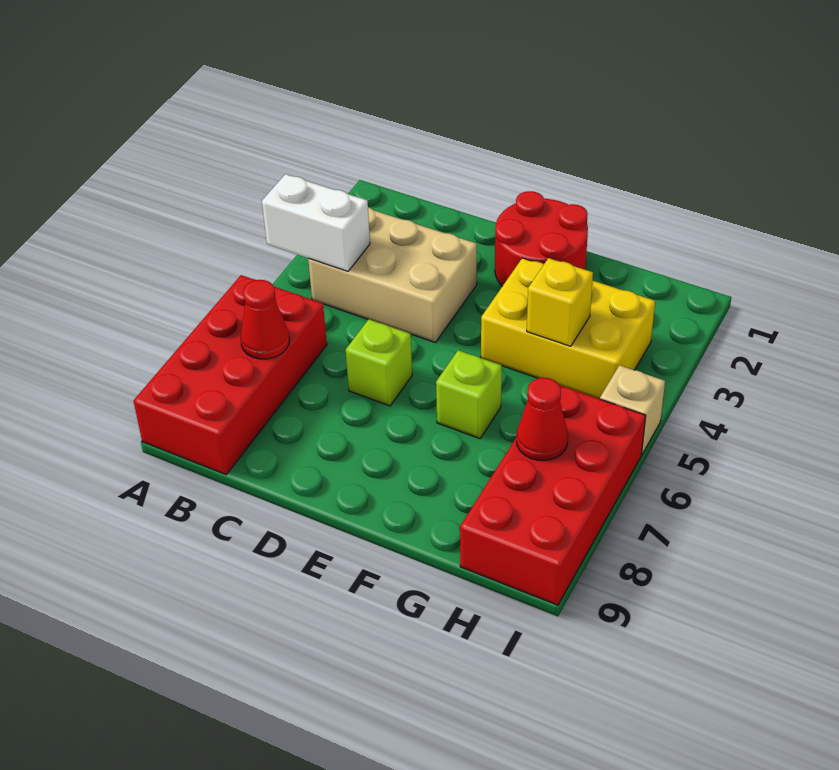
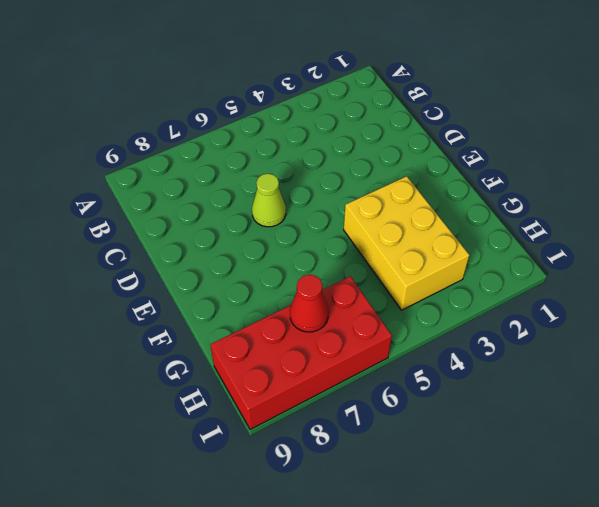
lime 1x1 cone [252,174,286,227] -> lime 1x1 brick [346,319,412,406]
none -> red 2x4 brick [134,275,327,475]
none -> tan 2x3 brick [308,207,477,343]
none -> red 2x2 round brick [495,191,588,286]

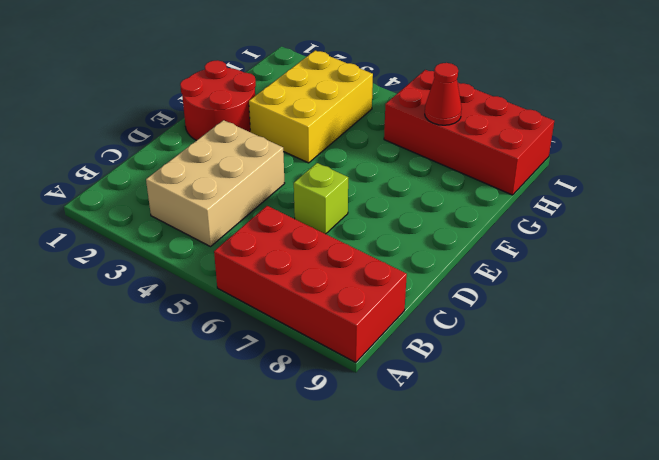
none -> lime 1x1 brick [436,350,502,438]
none -> tan 1x1 brick [600,365,665,455]
none -> white 1x2 brick [262,174,370,271]

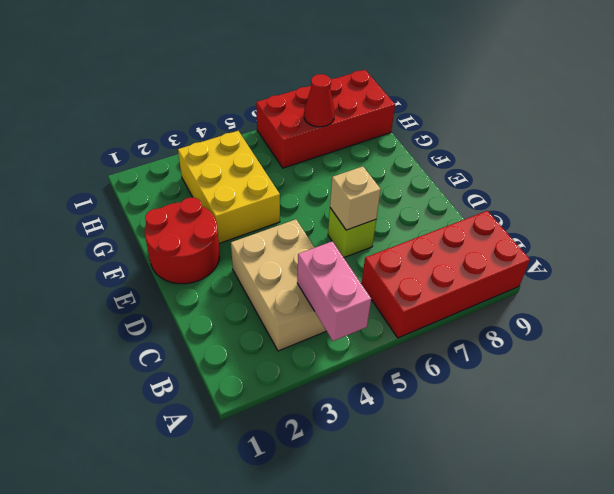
pink 1x2 brick [297,241,371,341] -> white 1x2 brick [262,174,370,271]
tan 1x1 brick [330,166,381,230] -> tan 1x1 brick moved to [600,365,665,455]
none -> lime 1x1 brick [436,350,502,438]
none -> red 1x1 cone [241,280,289,359]
none -> yellow 1x1 brick [527,258,593,346]

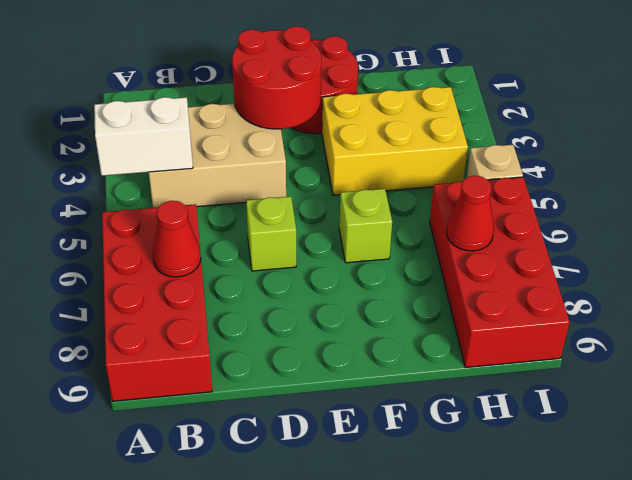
red 2x2 round brick [232,26,321,129] -> none
none -> yellow 1x1 brick [527,258,593,346]

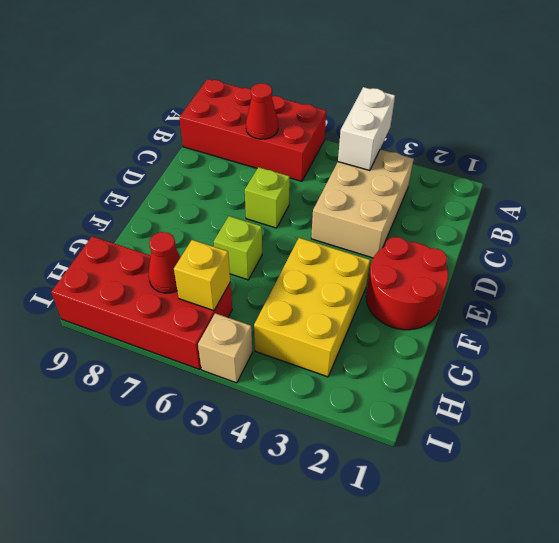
yellow 1x1 brick [174,240,230,311] -> yellow 1x1 brick moved to [527,258,593,346]

